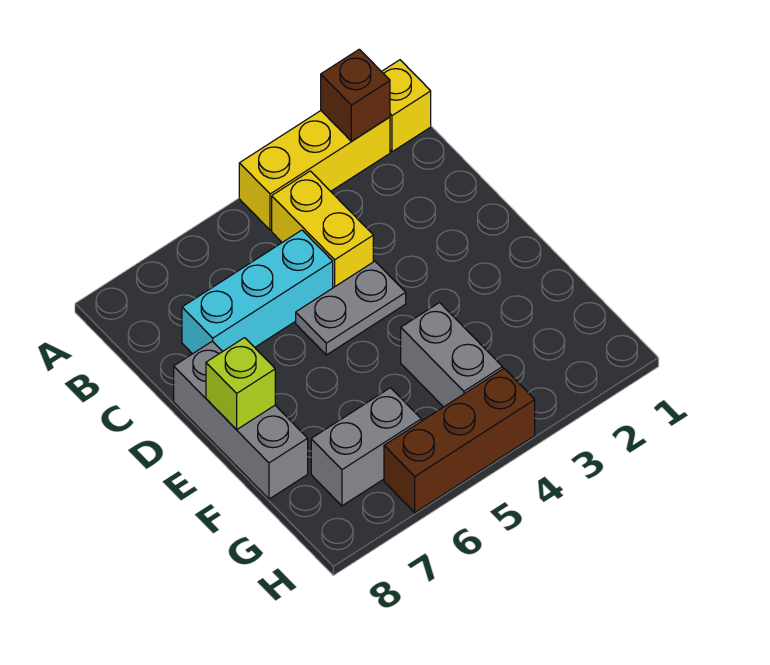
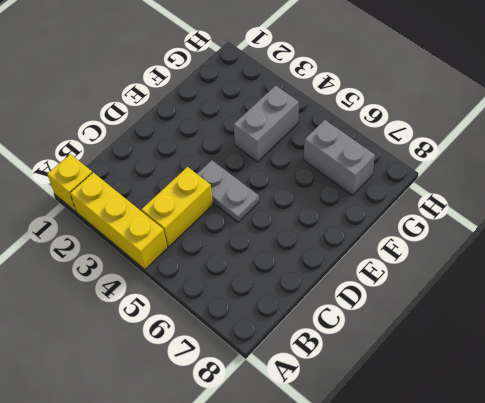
none -> cyan 1x3 brick [182,230,333,354]
none -> grey 1x3 brick [174,341,308,499]

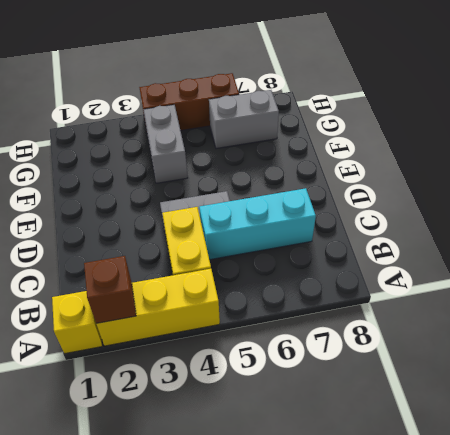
none -> grey 1x3 brick [174,341,308,499]
none -> lime 1x1 brick [206,338,275,430]

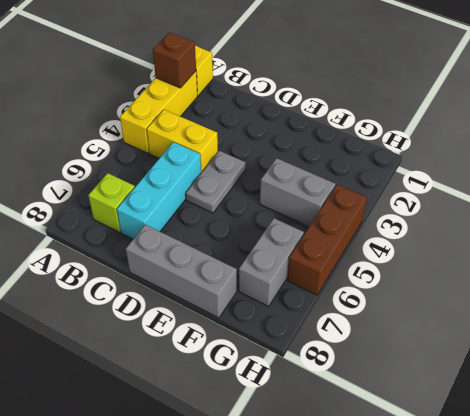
lime 1x1 brick [88,173,135,233] -> lime 1x1 brick moved to [206,338,275,430]

